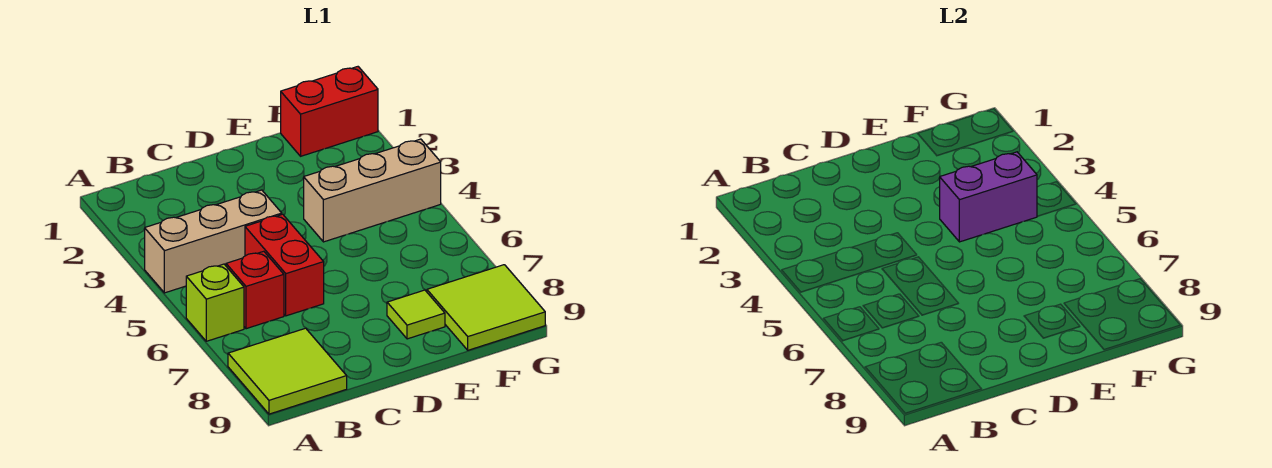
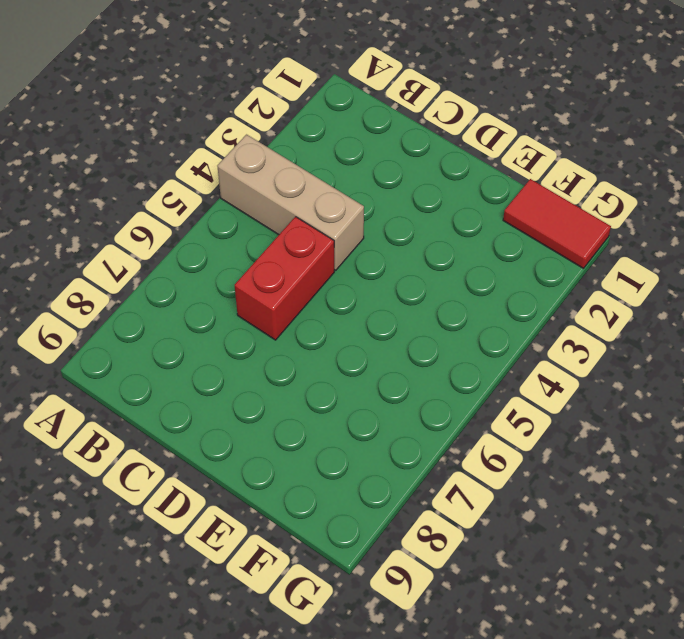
red 1x2 tile [503,179,611,268] -> red 1x2 brick [281,67,378,156]
none -> lime 1x1 brick [186,264,244,341]
none -> lime 2x2 tile [228,328,347,414]

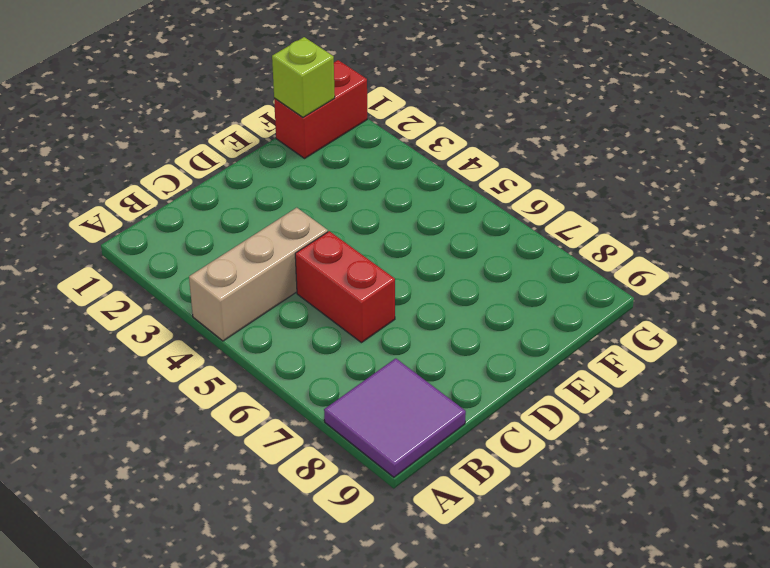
purple 2x2 tile [324,358,466,477] -> lime 2x2 tile [228,328,347,414]
lime 1x1 brick [272,37,335,117] -> lime 1x1 brick moved to [186,264,244,341]
none -> red 1x1 brick [226,251,284,329]
none -> tan 1x3 brick [304,139,441,242]

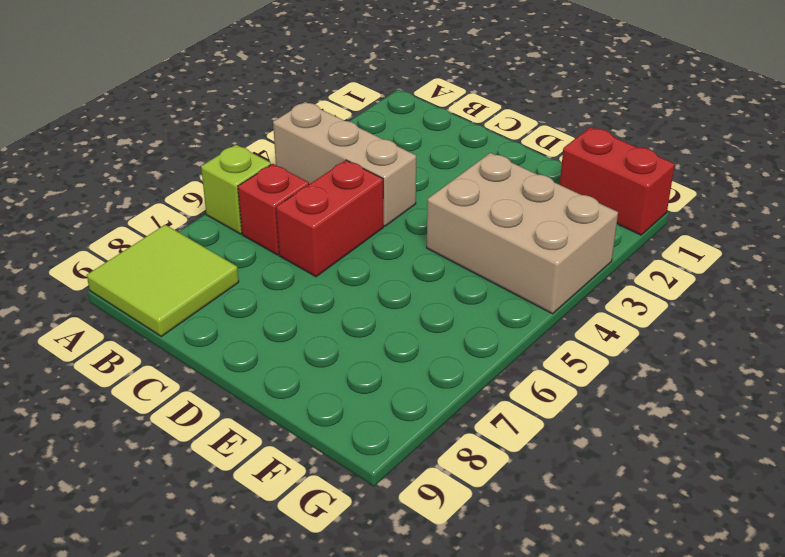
tan 2x3 brick [427,153,618,314] -> tan 1x3 brick [304,139,441,242]
none -> lime 1x1 tile [387,290,445,339]
none -> lime 2x2 tile [427,265,545,350]

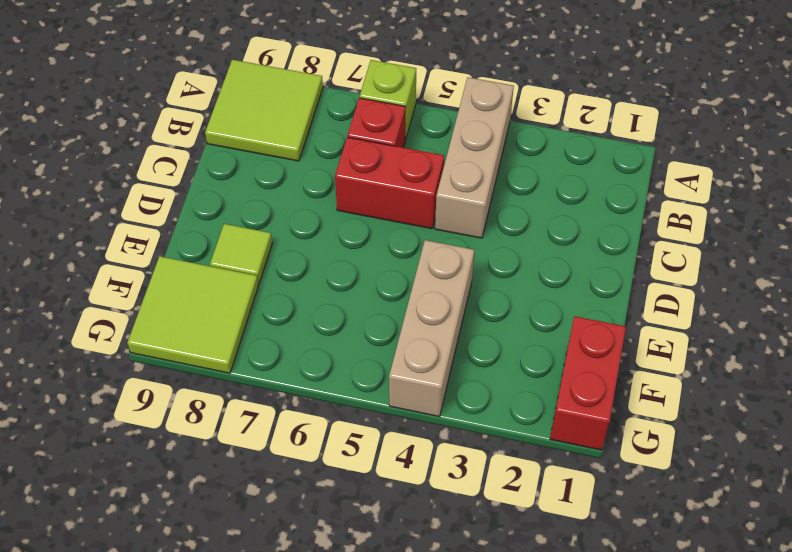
none -> purple 1x2 brick [940,152,1037,242]

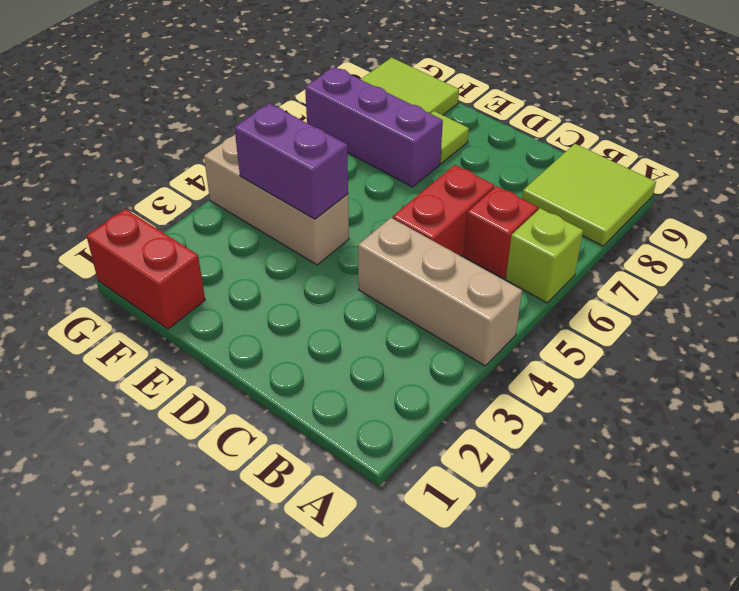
purple 1x3 brick [305,67,443,187] -> none

